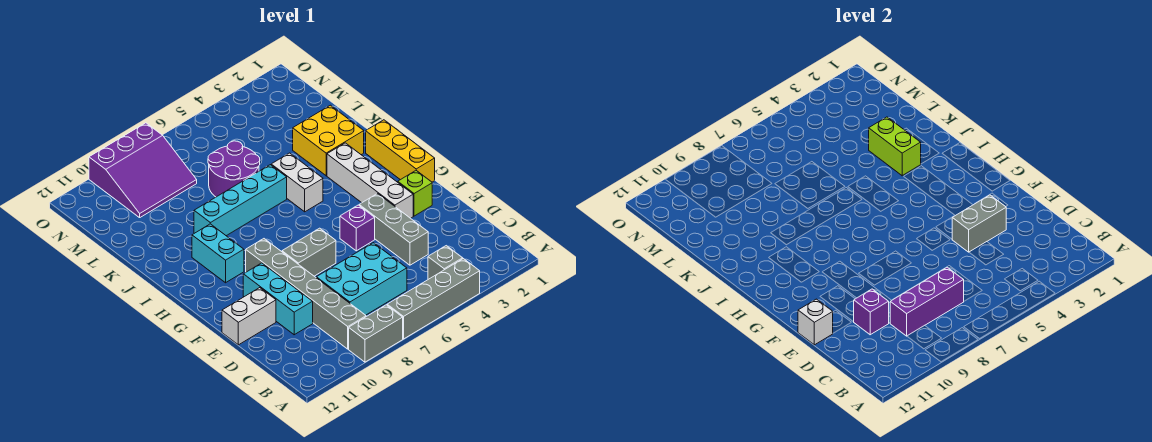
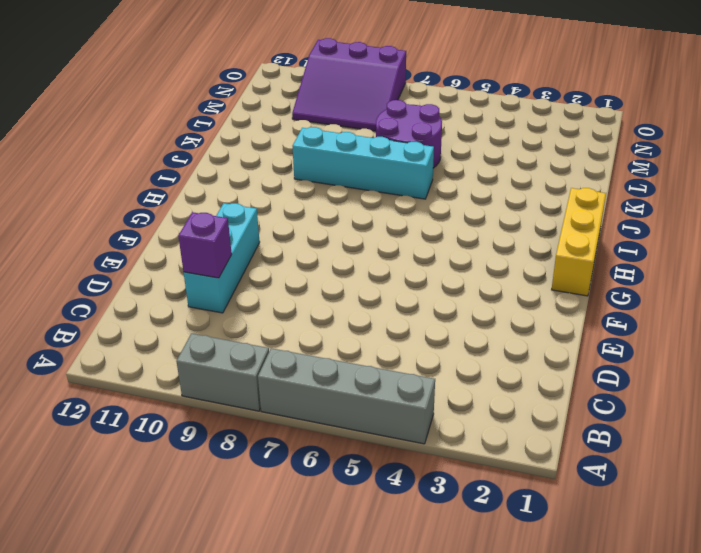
none -> grey 1x1 brick [428,246,463,279]
none -> grey 1x6 brick [246,239,366,349]
none -> cyan 2x3 brick [316,243,407,315]

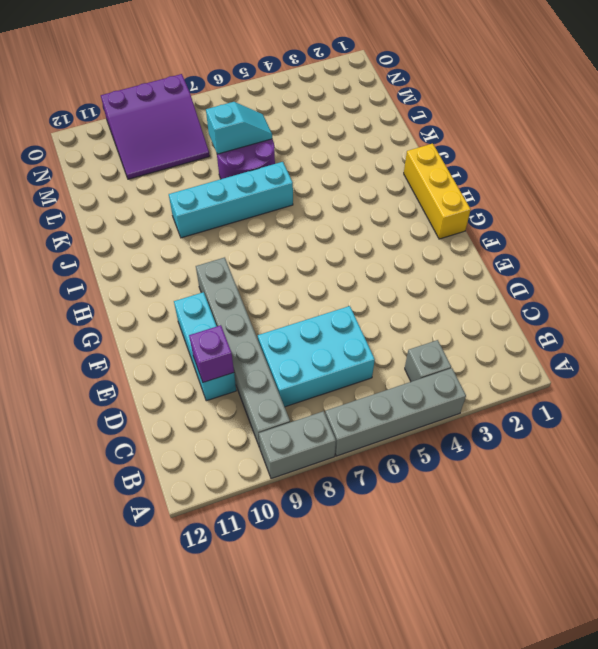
cyan 1x2 slope [206,102,272,154] -> none
none -> grey 1x3 brick [359,194,428,265]
none -> white 1x2 brick [222,288,276,345]
none -> lime 1x1 brick [398,171,432,216]

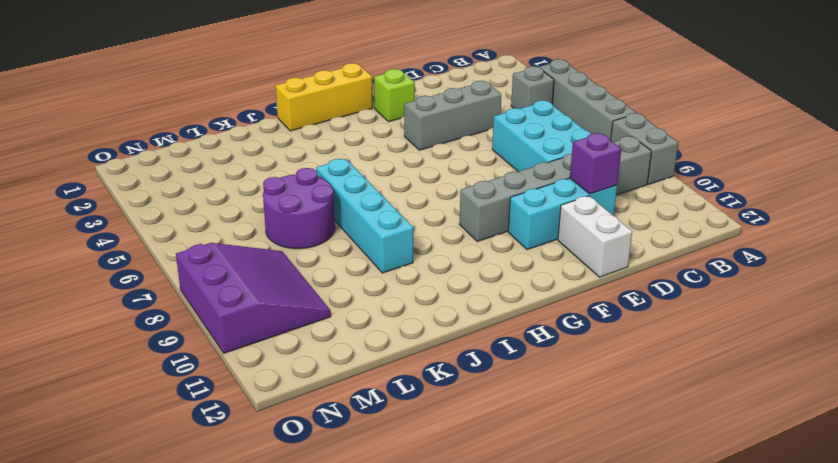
none -> white 1x4 brick [327,143,413,218]
none -> purple 1x1 brick [340,205,375,251]
none -> grey 1x2 brick [282,228,336,276]

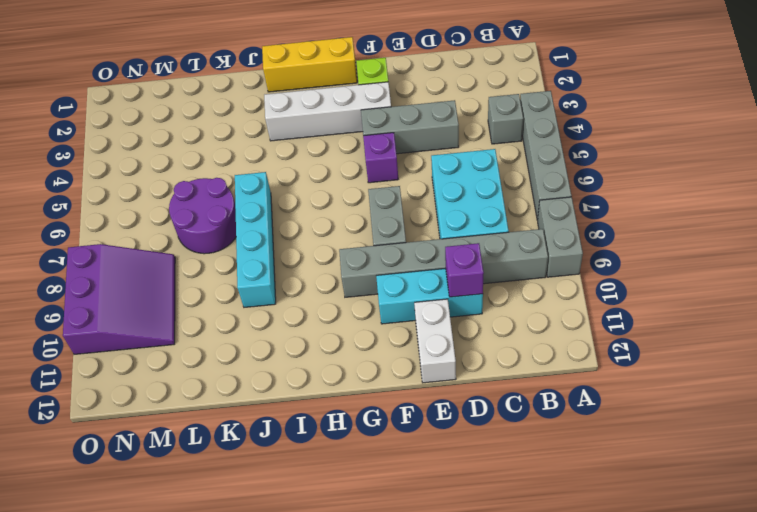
none -> cyan 1x2 brick [192,224,244,283]
none -> white 1x2 brick [271,153,323,212]
none -> yellow 2x2 brick [293,105,364,176]

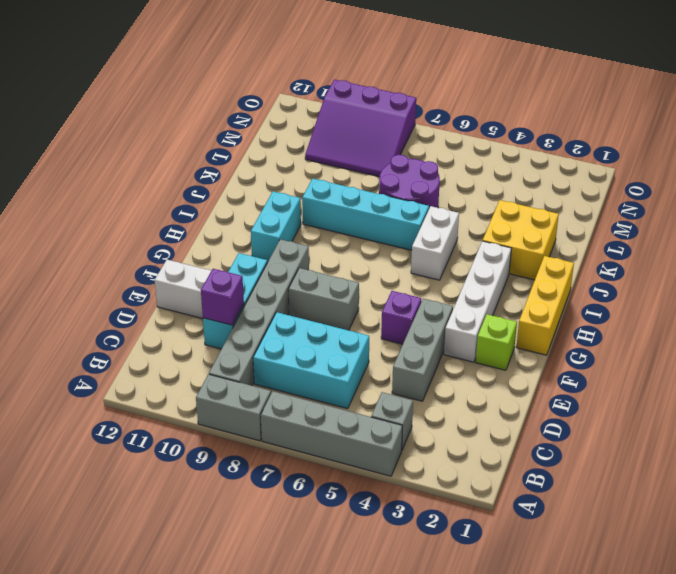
none -> purple 1x3 brick [890,267,964,336]
none -> grey 1x2 brick [952,195,1006,252]
none -> white 1x1 brick [798,299,833,345]

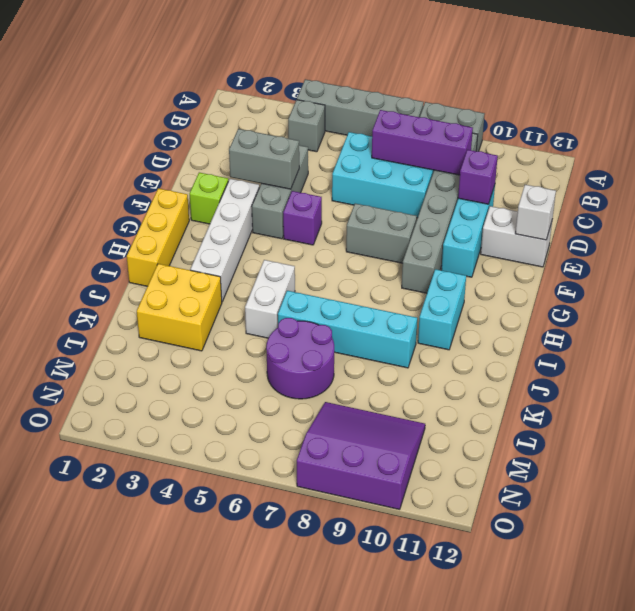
none -> lime 1x2 brick [869,117,921,176]

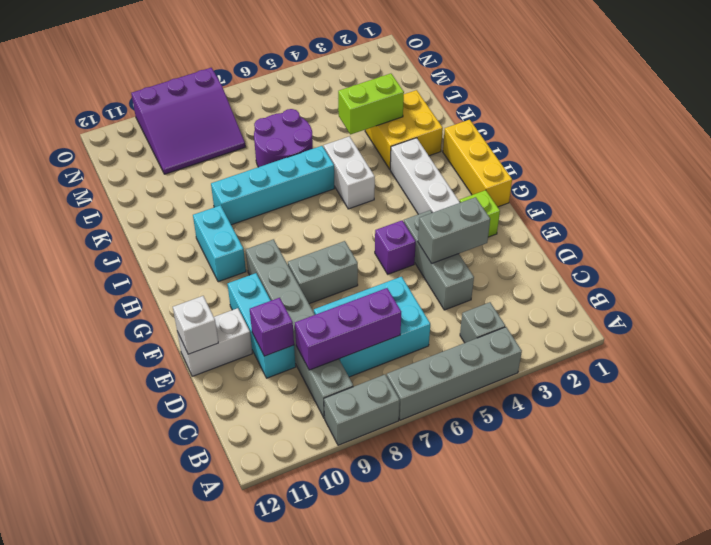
lime 1x2 brick [338,74,404,134] -> lime 1x2 brick turned to [869,117,921,176]

